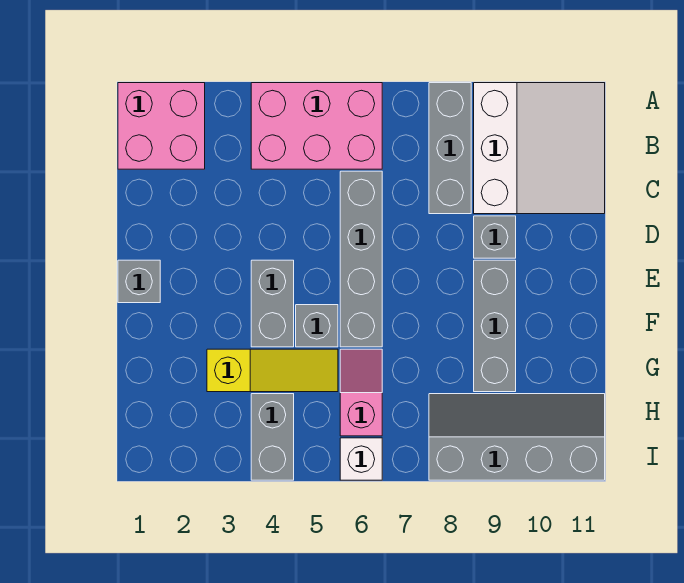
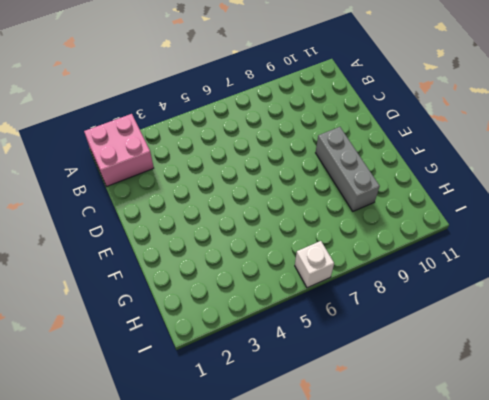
none -> pink 2x3 brick [251,83,382,169]
none -> grey 1x3 brick [429,83,471,214]
none -> white 3x3 slope [474,83,605,214]

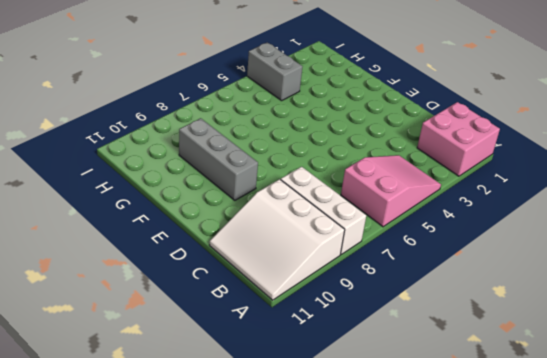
pink 2x3 slope [341,155,441,227] -> pink 2x3 brick [251,83,382,169]
white 1x3 brick [281,167,366,254] -> grey 1x3 brick [429,83,471,214]
none -> grey 1x4 brick [340,171,382,347]
none -> grey 1x1 brick [474,216,516,258]
none -> grey 1x1 brick [118,260,160,303]

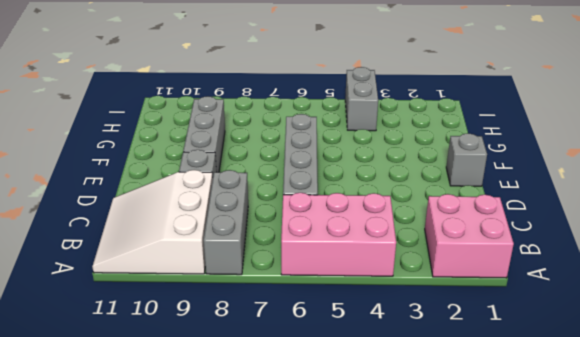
none -> grey 1x2 brick [251,260,294,347]
none -> grey 1x1 brick [296,305,338,347]
none -> yellow 1x3 slope [207,349,338,392]

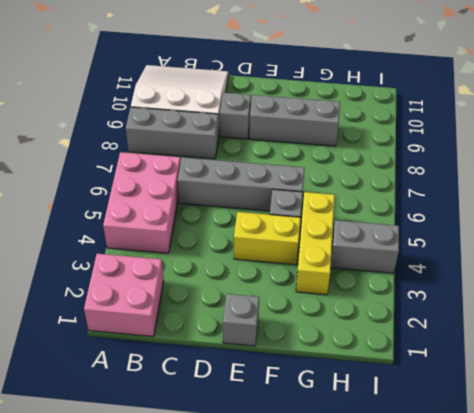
yellow 1x2 brick [234,212,301,265] -> grey 1x2 brick [251,260,294,347]
yellow 1x3 brick [296,192,335,295] -> yellow 1x3 slope [207,349,338,392]
none -> pink 1x2 slope [340,349,382,436]
none -> grey 2x4 slope [429,394,605,480]
none -> white 1x1 brick [340,438,382,480]

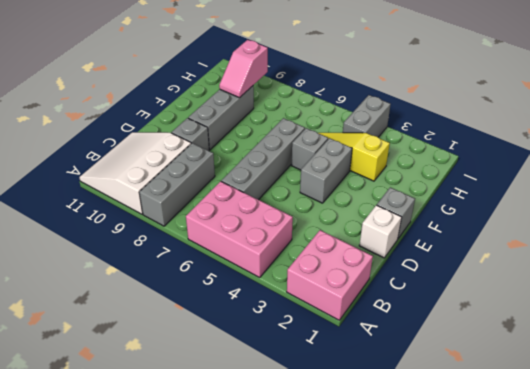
white 1x1 brick [359,205,402,258] -> white 1x1 brick moved to [340,438,382,480]
pink 1x2 slope [219,40,268,98] -> pink 1x2 slope moved to [340,349,382,436]
none -> grey 2x4 slope [429,394,605,480]

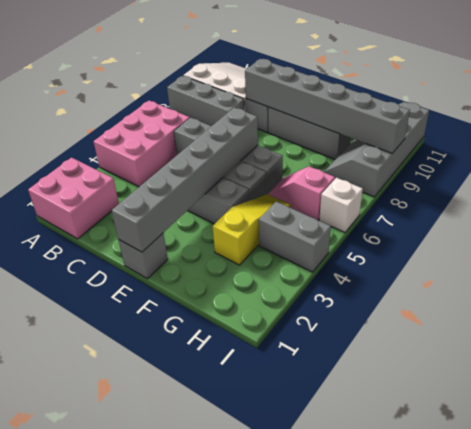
grey 1x6 brick [245,59,410,153] -> none
grey 1x6 brick [112,108,258,252] -> none

